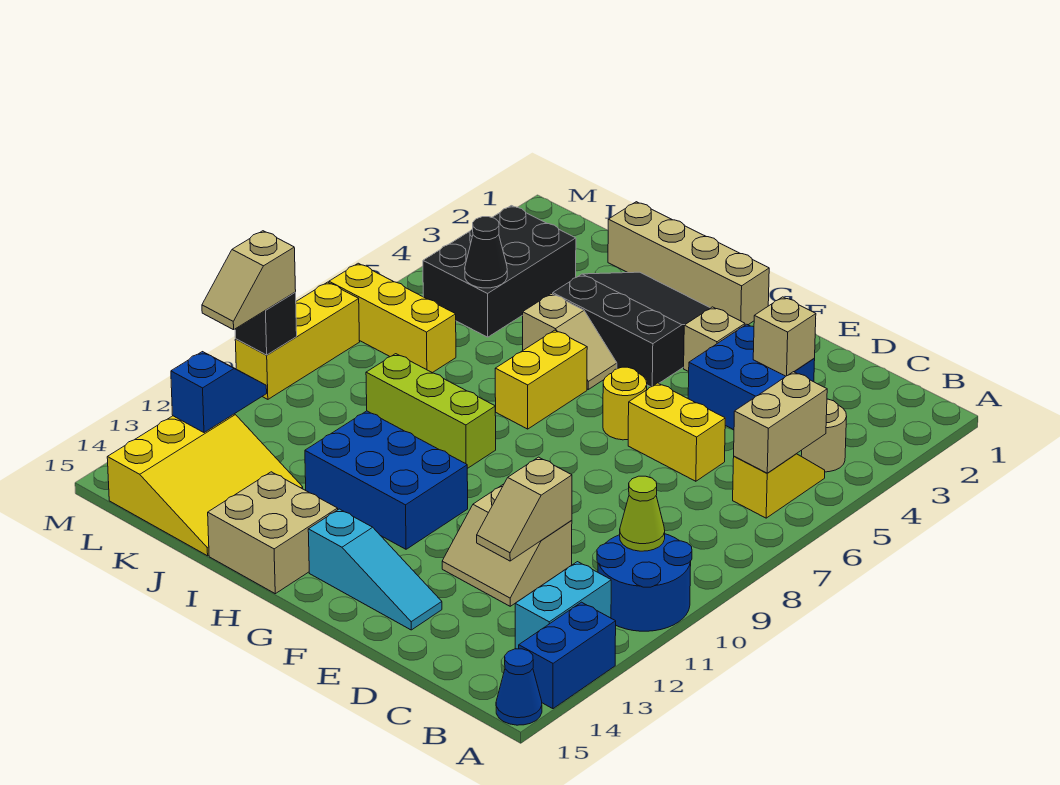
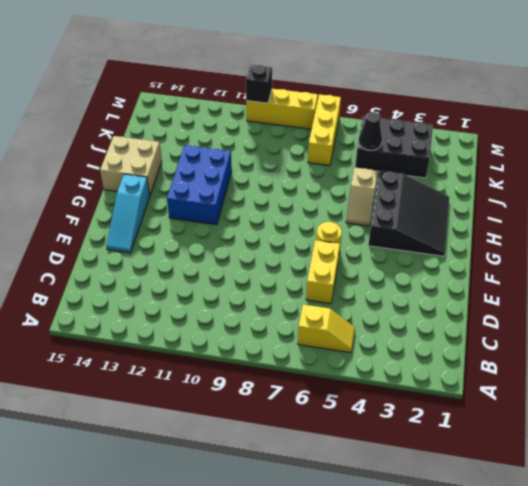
none -> blue 2x2 round brick [597,534,692,631]
none -> blue 1x2 brick [519,602,616,709]
none -> blue 1x1 cone [496,649,542,725]
none -> tan 1x1 round brick [801,399,847,472]

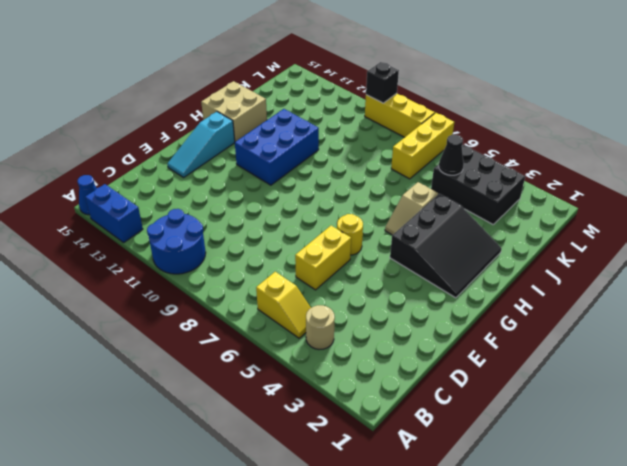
none -> cyan 1x2 brick [515,562,611,649]
none -> blue 2x2 brick [688,324,815,430]
none -> tan 2x2 slope [442,484,572,606]
none -> tan 1x1 brick [684,307,745,372]

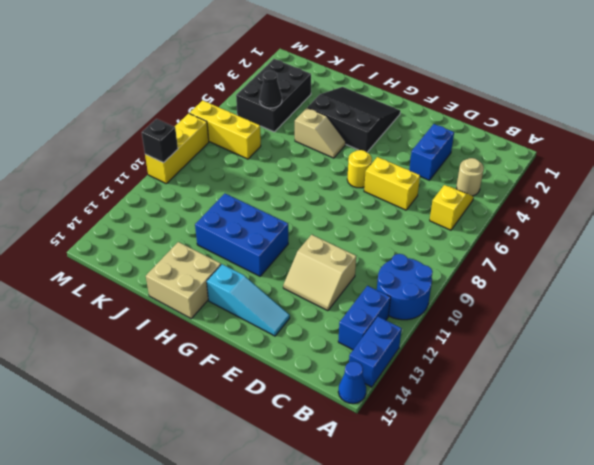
blue 1x2 brick [338,286,391,350] -> cyan 1x2 brick [515,562,611,649]
blue 1x2 brick [409,124,454,180] -> blue 2x2 brick [688,324,815,430]
none -> tan 1x1 brick [684,307,745,372]
none -> tan 1x4 brick [608,202,769,325]
none -> yellow 1x2 brick [495,330,587,429]
none -> lime 1x3 brick [366,354,496,469]

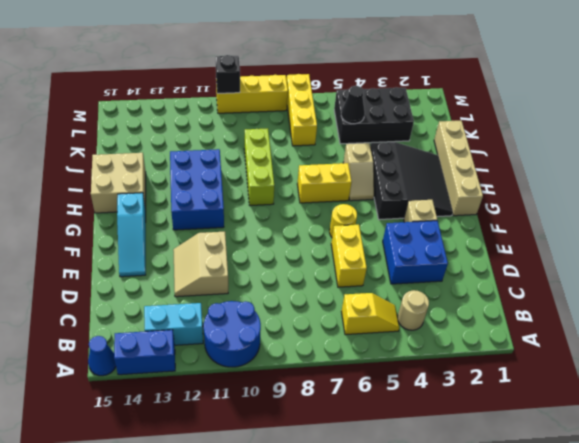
none -> yellow 3x3 slope [107,414,303,556]
none -> tan 1x2 brick [734,372,827,473]
none -> lime 1x1 cone [620,476,665,551]
none -> tan 1x1 brick [753,297,816,376]

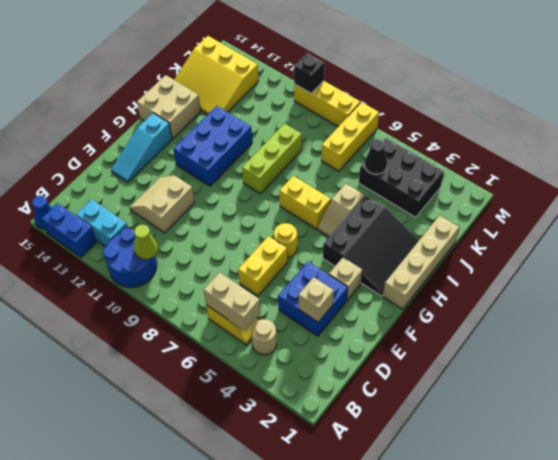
none -> tan 1x2 slope [477,457,572,561]
none -> blue 1x2 slope [171,352,267,433]
none -> tan 1x2 slope [202,231,296,330]

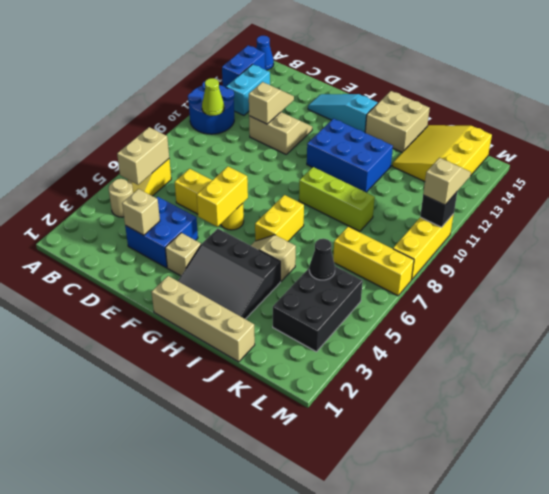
yellow 1x2 brick [197,167,248,227] -> none
none -> blue 1x2 slope [171,352,267,433]

